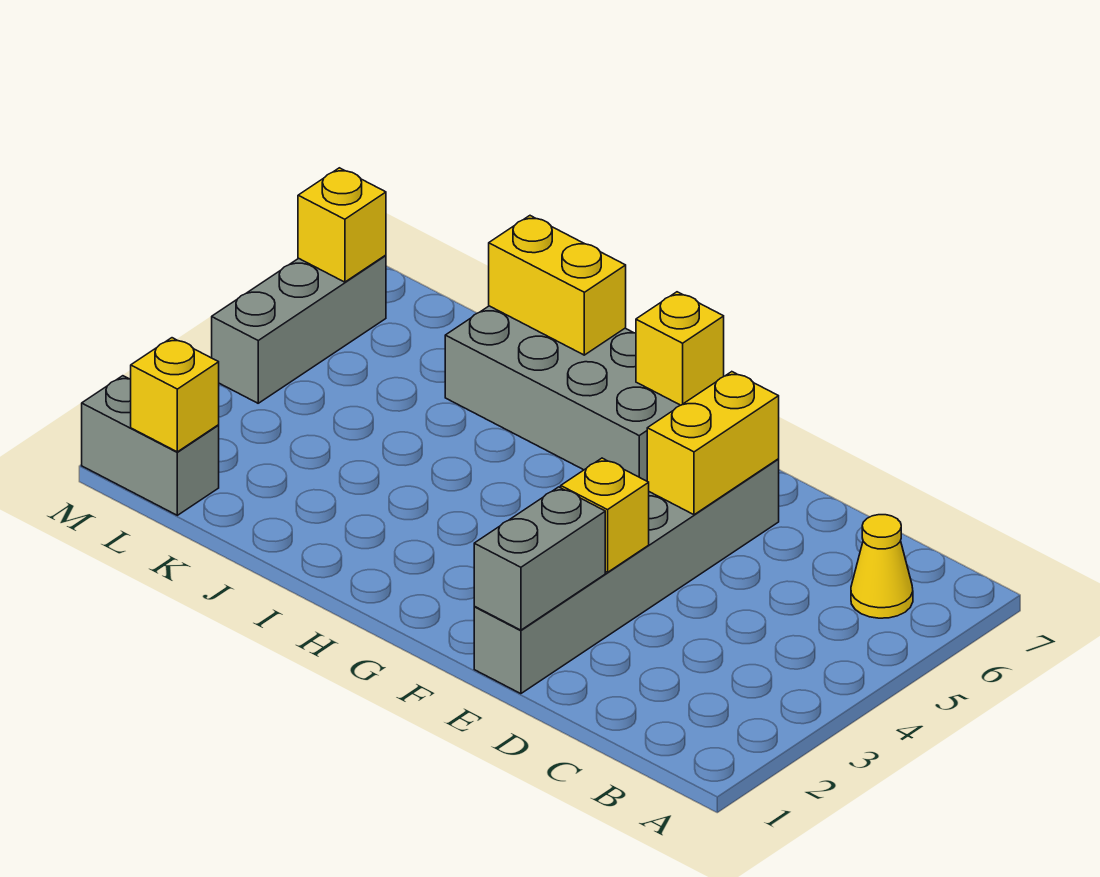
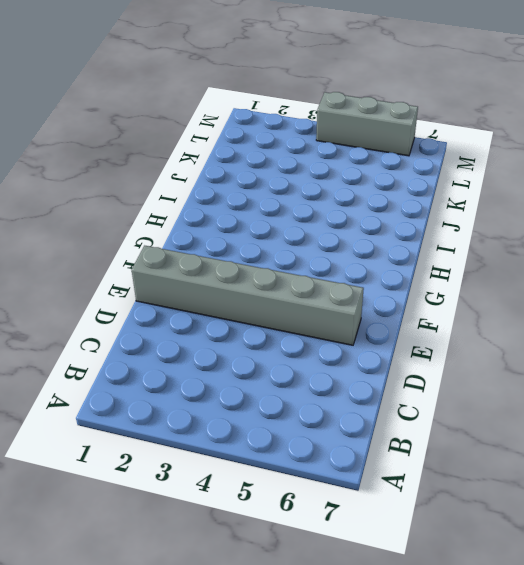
none -> yellow 1x1 cone [851,515,913,618]
none -> grey 2x4 brick [445,306,680,481]
none -> grey 1x2 brick [82,376,219,515]

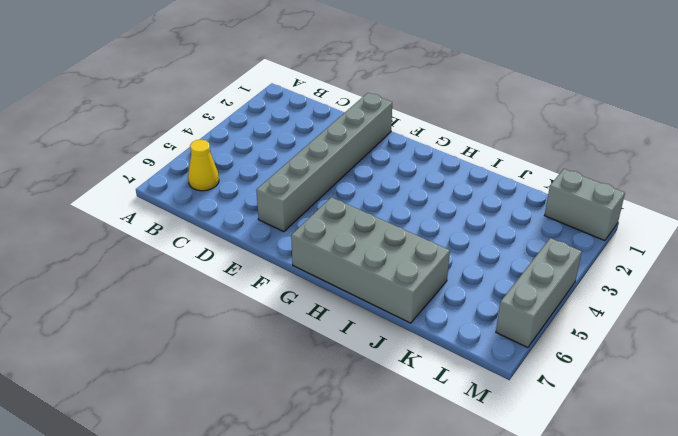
none -> grey 1x2 brick [474,487,605,630]
none -> yellow 1x1 brick [561,458,649,572]
none -> yellow 1x2 brick [647,372,779,515]

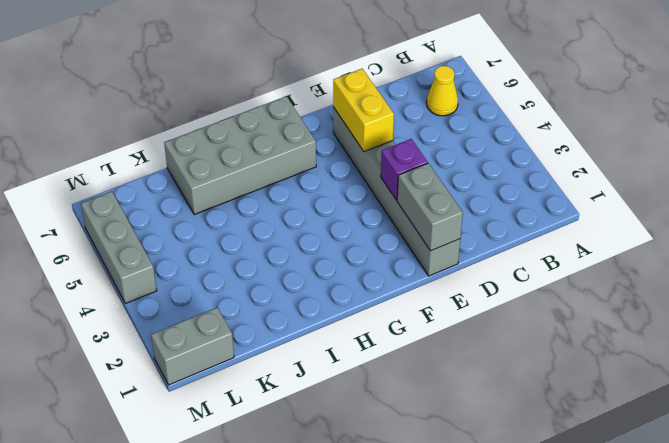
purple 1x1 brick [381,139,428,200] -> yellow 1x1 brick [561,458,649,572]
none -> yellow 1x1 brick [636,292,724,405]
none -> yellow 1x2 brick [489,216,626,355]
none -> yellow 1x1 brick [131,338,219,452]

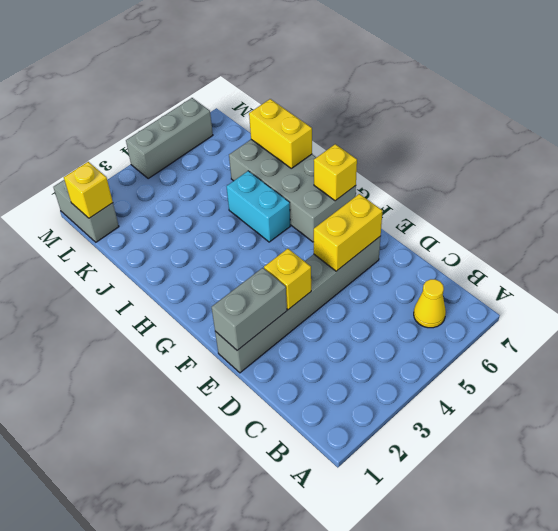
cyan 1x2 brick [226,171,290,242] -> none
none -> yellow 1x1 brick [298,168,386,282]

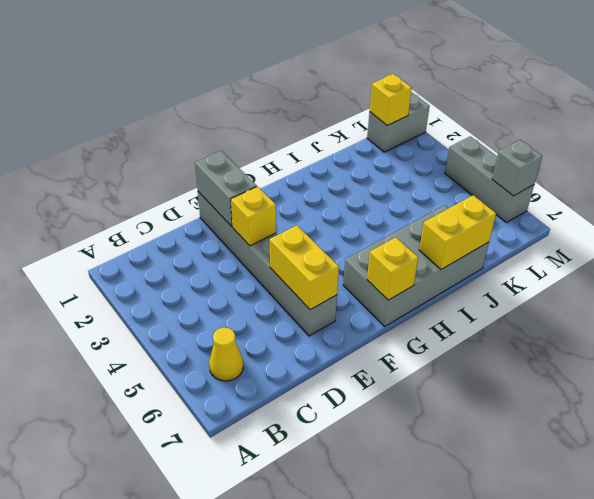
grey 1x1 brick [492,140,542,196] -> yellow 1x1 brick [298,168,386,282]

